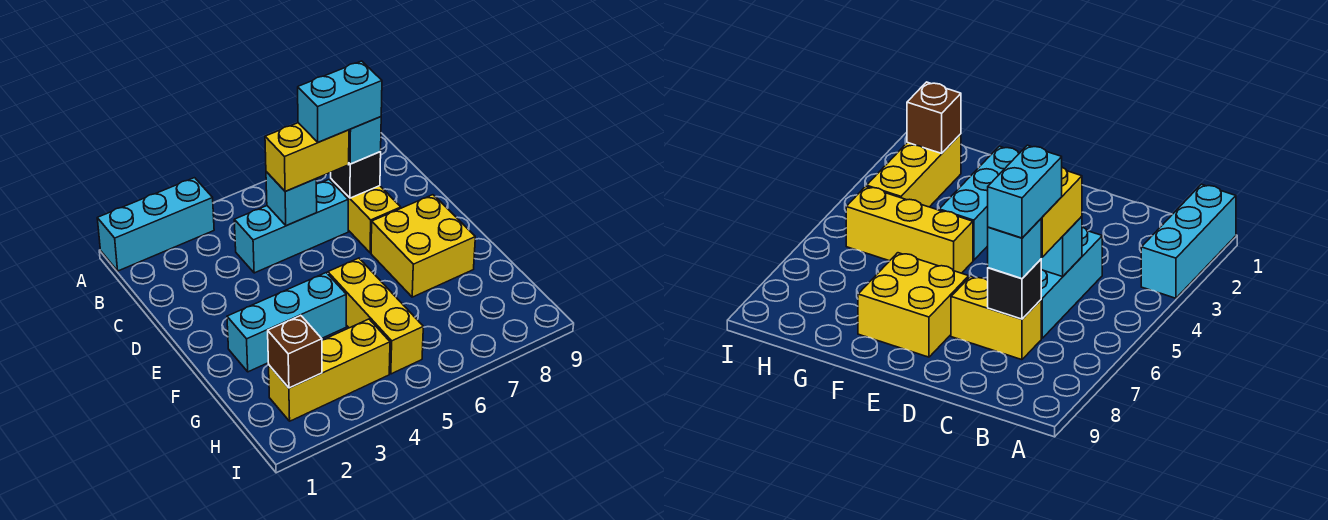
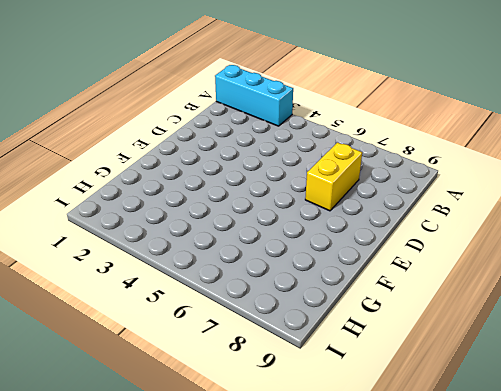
none -> cyan 1x3 brick [234,180,348,273]
none -> yellow 2x2 brick [371,195,475,297]
none -> cyan 1x3 brick [227,273,346,372]

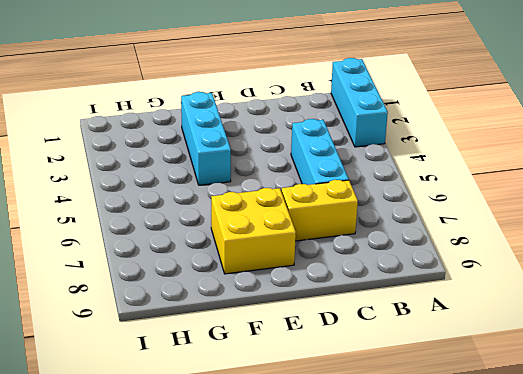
none -> yellow 1x3 brick [328,258,423,374]
none -> yellow 1x3 brick [269,319,390,421]
none -> cyan 1x1 brick [266,172,317,226]

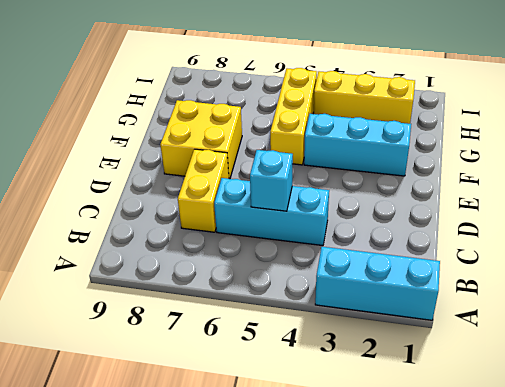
none -> black 1x1 brick [331,152,381,198]
none -> brown 1x1 brick [268,315,322,388]
none -> yellow 1x2 brick [265,123,349,191]

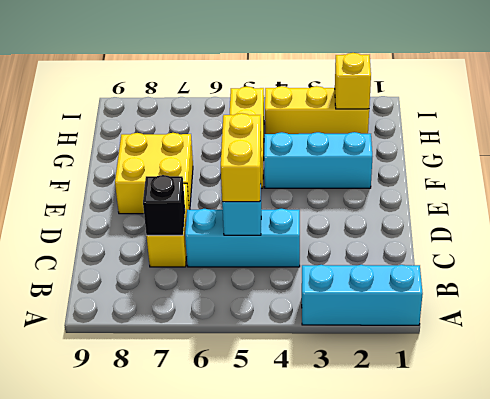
yellow 1x2 brick [221,113,261,202] -> yellow 1x2 brick turned to [265,123,349,191]
yellow 1x1 brick [335,53,371,109] -> brown 1x1 brick [268,315,322,388]
none -> cyan 1x1 brick [349,117,381,164]
none -> cyan 1x2 brick [298,61,382,142]

